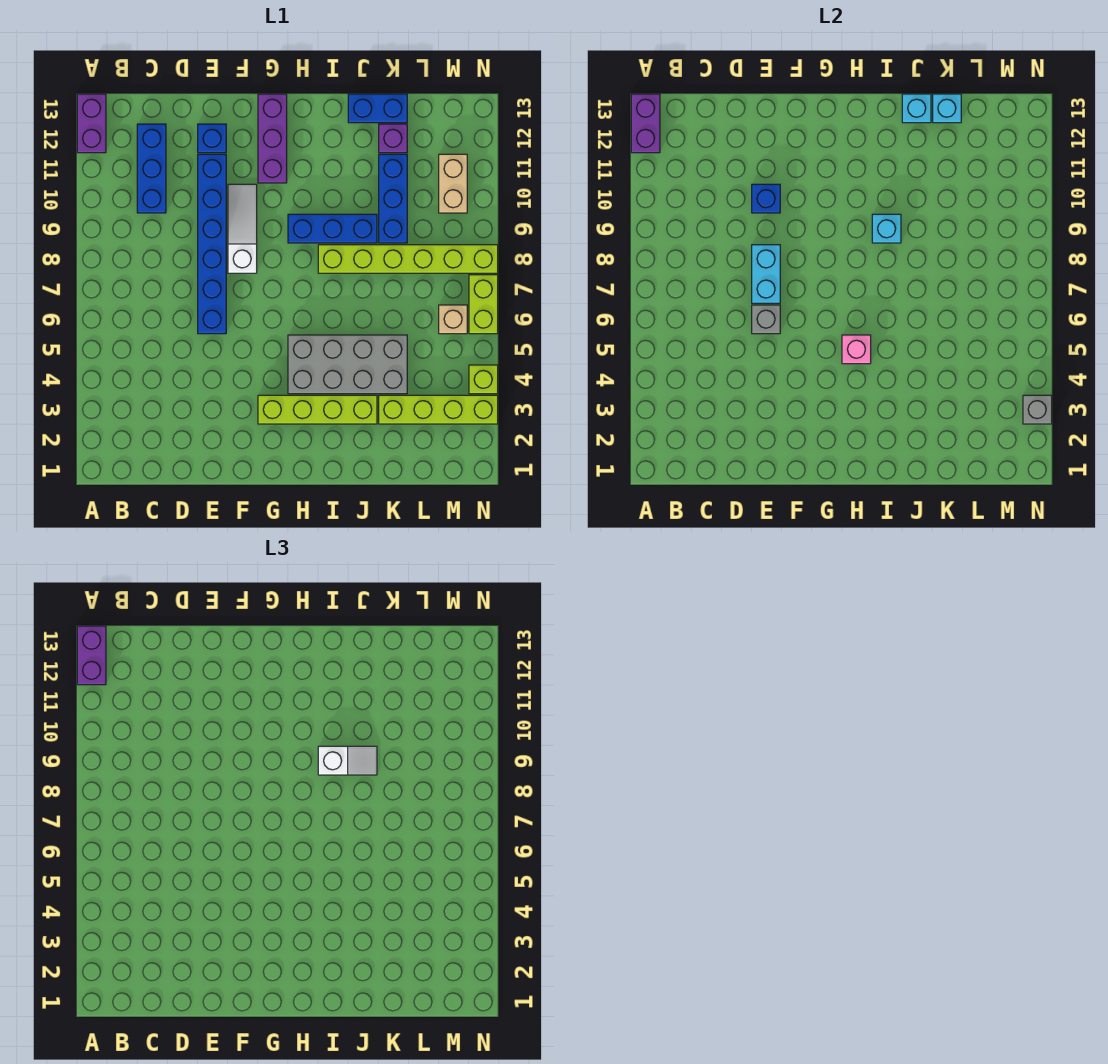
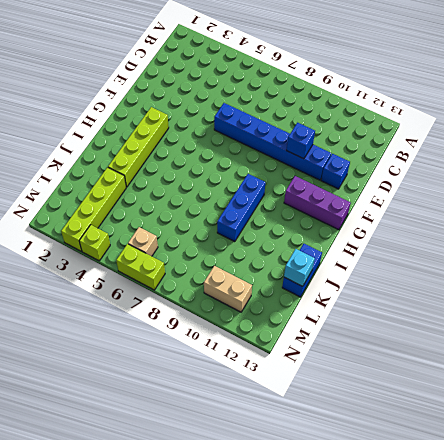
none -> purple 1x2 brick [77,94,106,153]
none -> blue 1x3 brick [137,124,166,213]
none -> white 1x3 slope [228,184,257,273]

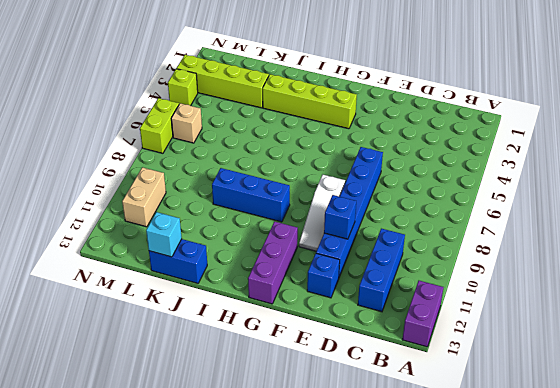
none -> grey 2x4 brick [288,335,407,394]
none -> lime 1x6 brick [318,245,498,273]
none -> blue 1x3 brick [379,154,407,243]

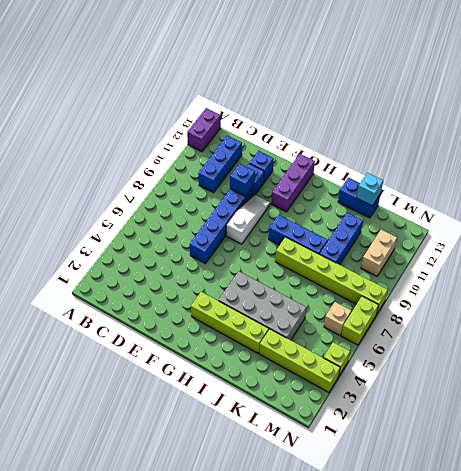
none -> purple 1x1 brick [379,124,407,153]
none -> purple 1x2 brick [631,94,660,153]
none -> grey 1x1 brick [752,305,780,334]

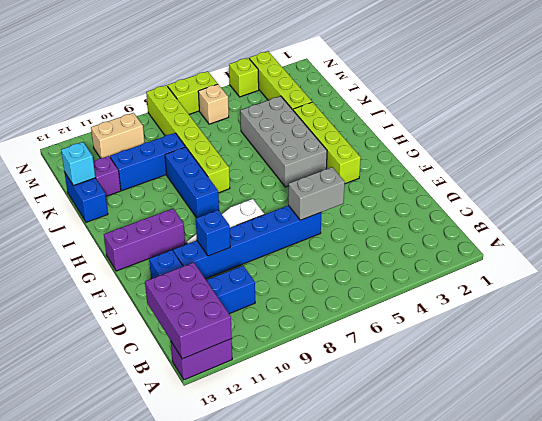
purple 2x3 brick [145,262,232,359] -> purple 1x2 brick [631,94,660,153]
grey 1x2 brick [288,167,345,220] -> grey 1x1 brick [752,305,780,334]
none -> cyan 1x2 brick [752,245,780,303]
none -> pink 1x1 brick [842,335,871,364]
none -> cyan 1x1 brick [872,214,901,243]

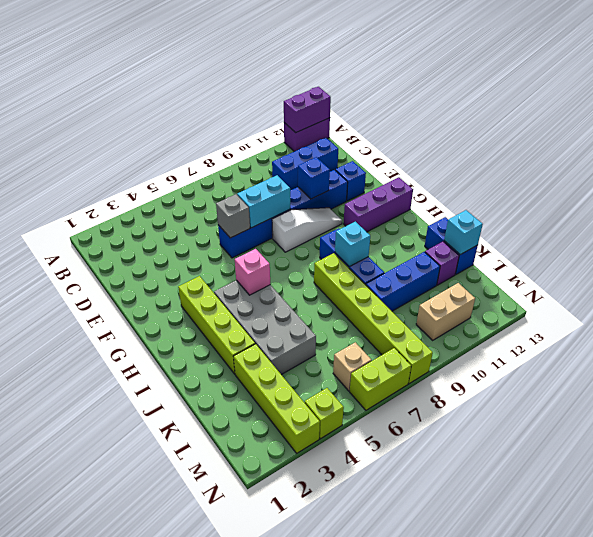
none -> cyan 1x1 brick [902,94,931,123]
none -> grey 1x1 brick [1023,395,1052,424]
none -> purple 1x2 brick [77,626,106,685]

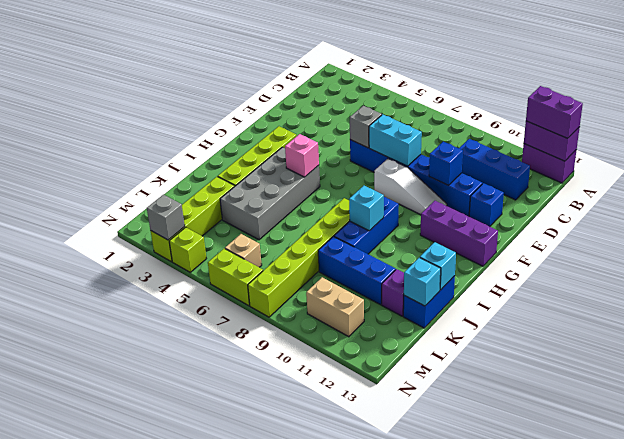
none -> white 1x2 slope [318,746,377,775]

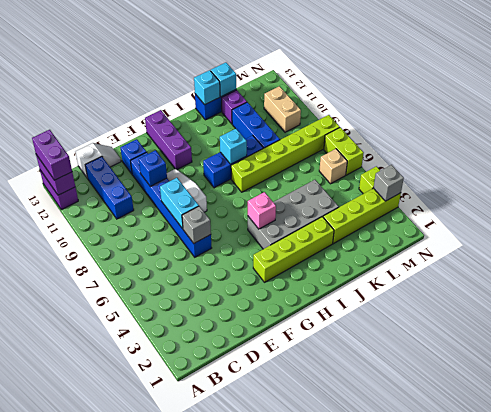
white 1x2 slope [76,143,121,177] -> white 1x2 slope moved to [318,746,377,775]

